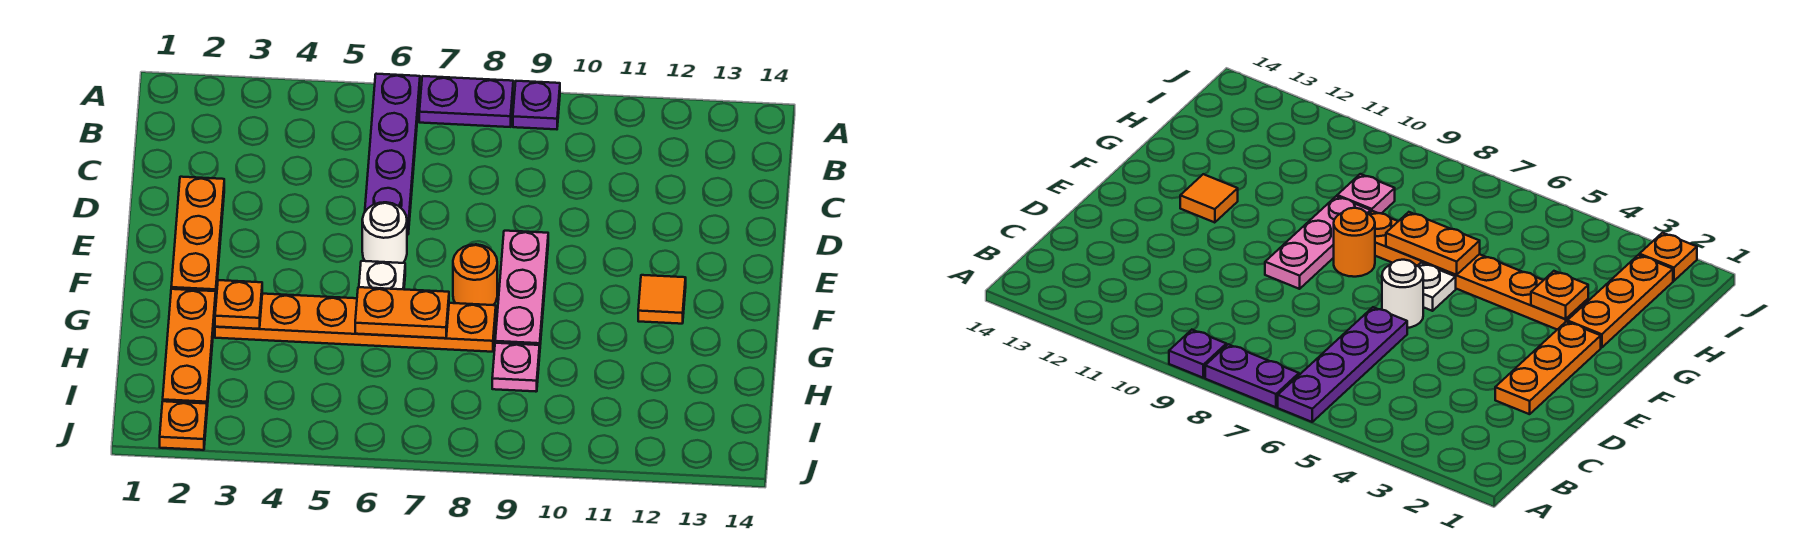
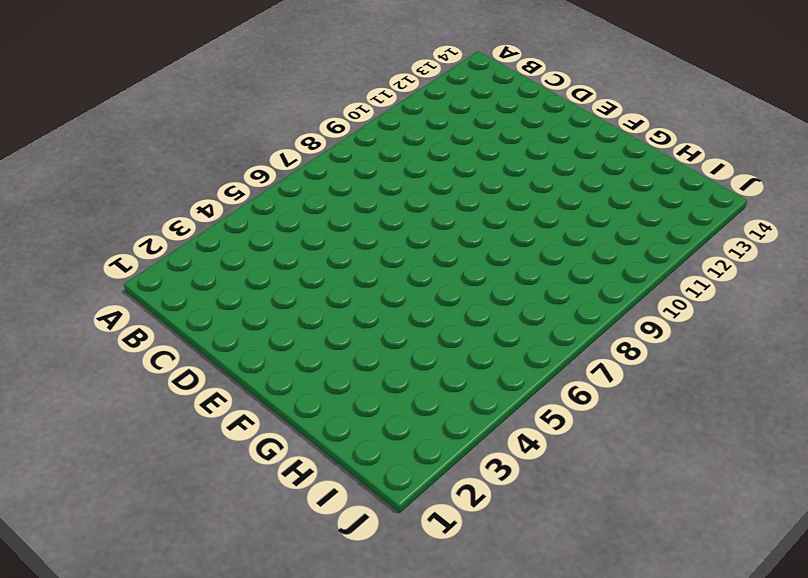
none -> purple 1x4 plate [365,74,420,235]
none -> purple 1x2 plate [419,76,513,127]
none -> purple 1x1 plate [513,81,560,129]

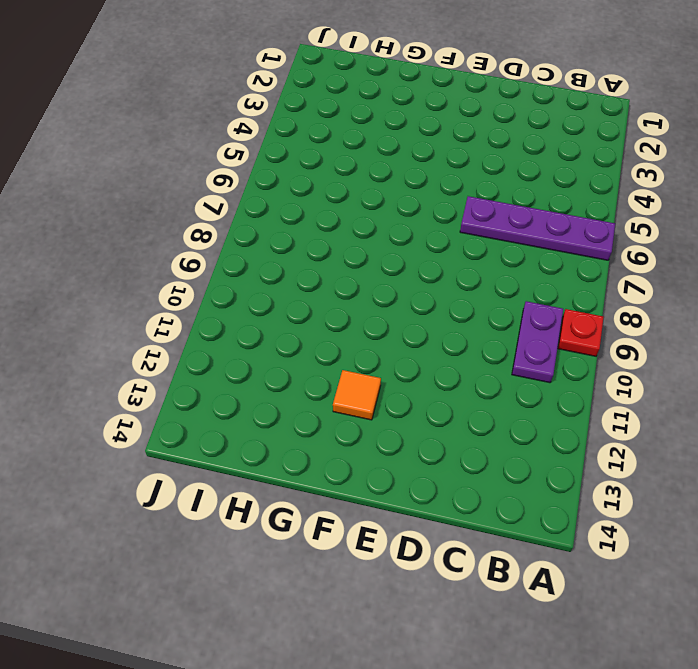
red 1x1 plate [558,309,604,356] -> purple 1x1 plate [513,81,560,129]
purple 1x2 plate [512,301,563,383] -> purple 1x2 plate moved to [419,76,513,127]
none -> orange 1x3 plate [171,177,224,292]
none -> white 1x1 round brick [362,202,407,263]
none -> pink 1x3 plate [495,231,548,345]

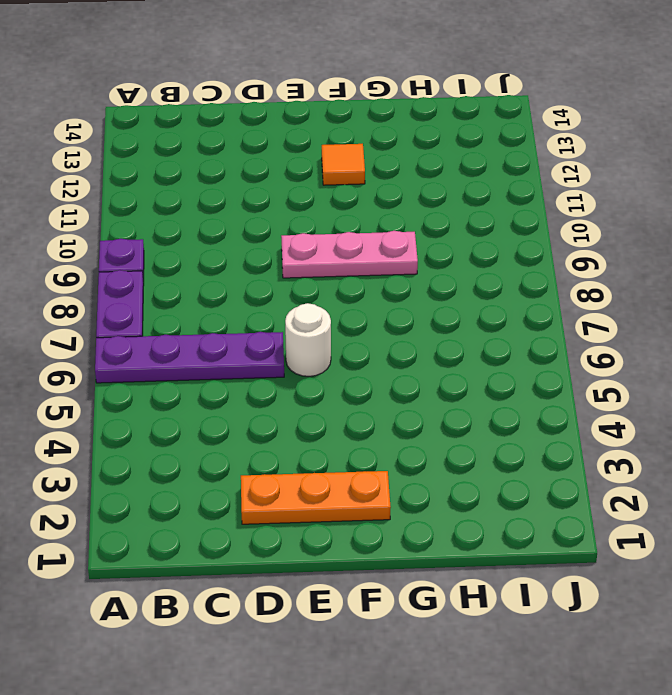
none -> white 1x1 plate [359,261,405,289]
none -> orange 1x1 round brick [453,244,497,305]
none -> orange 1x3 plate [163,289,216,407]

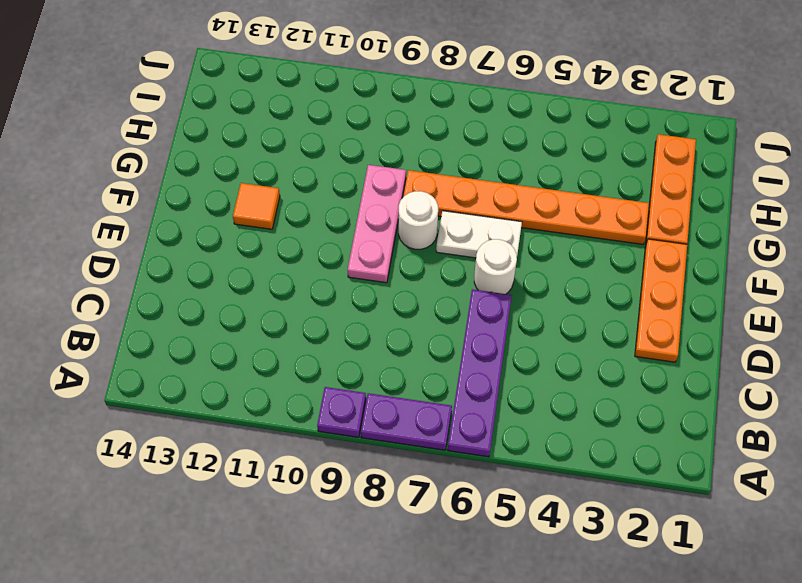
white 1x2 plate [436,211,522,258] -> white 1x1 plate [359,261,405,289]
white 1x1 round brick [399,191,438,249] -> orange 1x1 round brick [453,244,497,305]
none -> pink 1x1 plate [492,343,540,392]
none -> orange 1x1 plate [160,401,207,450]
none -> orange 1x1 plate [215,280,262,329]

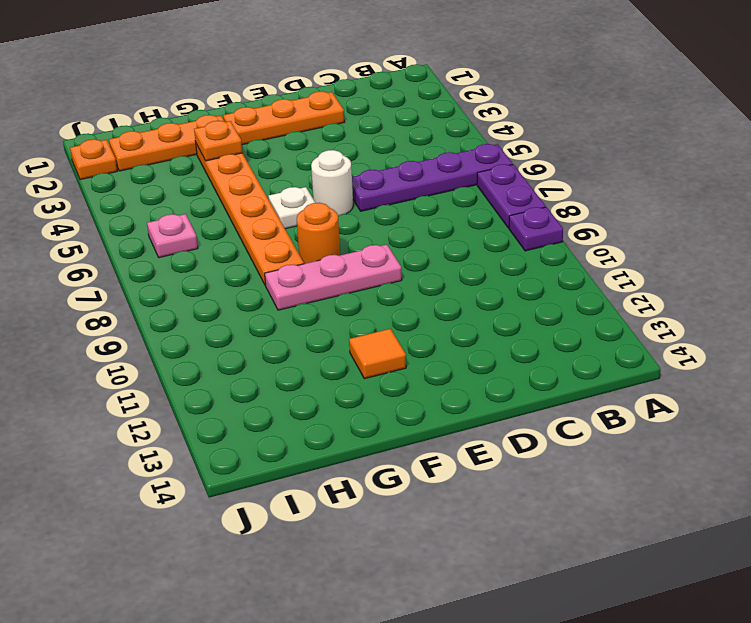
pink 1x1 plate [147,214,198,258] -> pink 1x1 plate moved to [492,343,540,392]
none -> orange 1x2 plate [355,287,449,338]

